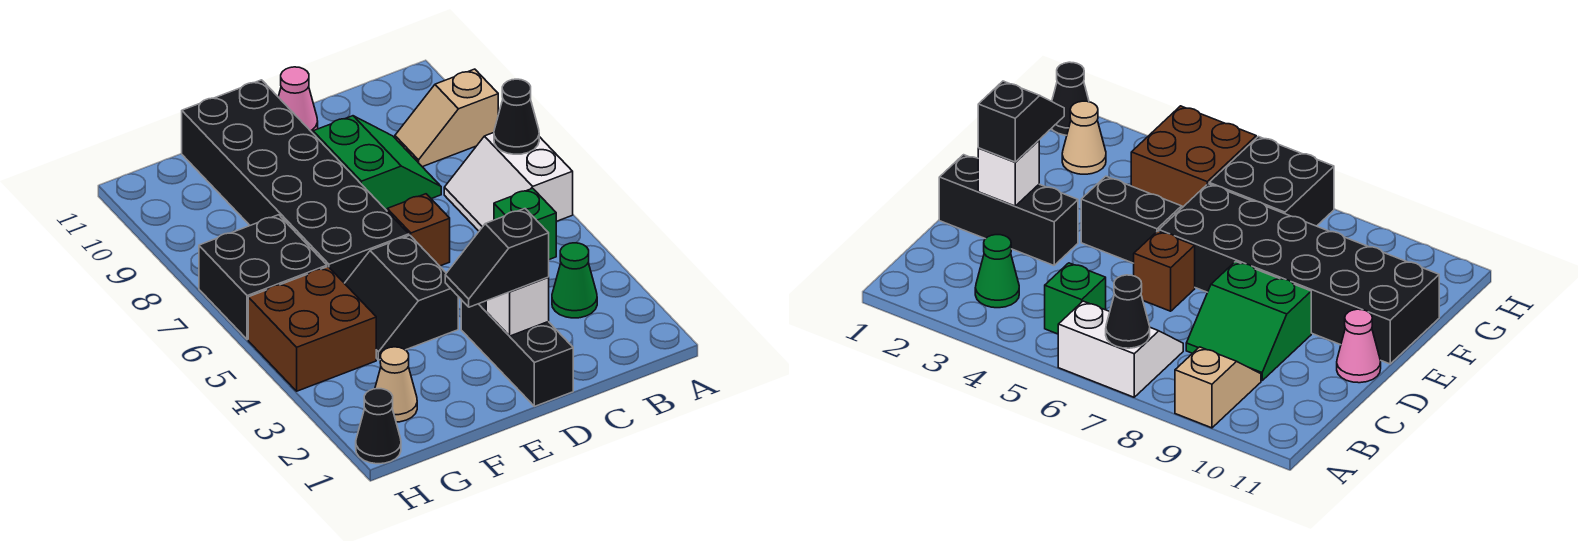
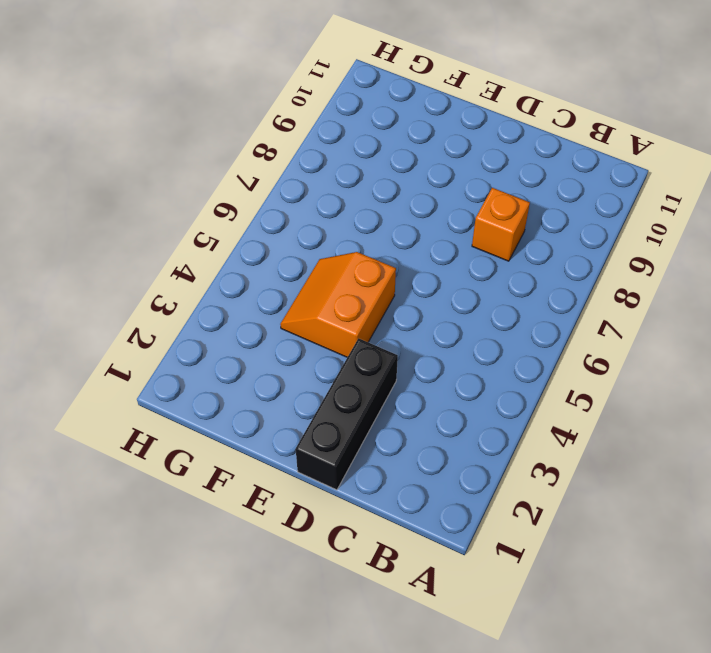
orange 1x1 brick [472,188,530,261] -> green 2x2 slope [313,116,441,210]
orange 2x2 slope [280,252,396,357] -> black 2x2 slope [344,235,458,360]
none -> white 2x2 slope [444,133,573,231]
none -> tan 1x2 slope [395,69,498,167]
none -> green 1x1 cone [552,243,597,318]

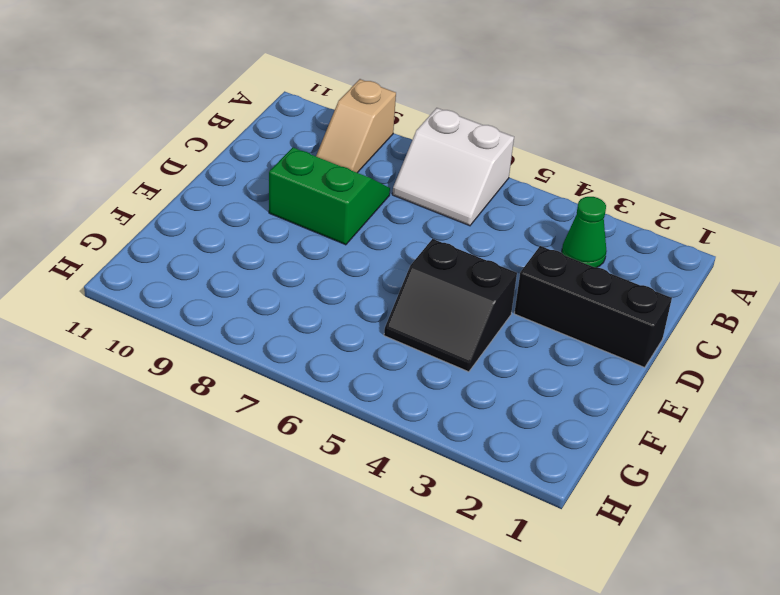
none -> green 1x1 brick [494,188,556,259]
none -> brown 1x1 brick [387,194,450,266]
none -> pink 1x1 cone [278,67,318,133]

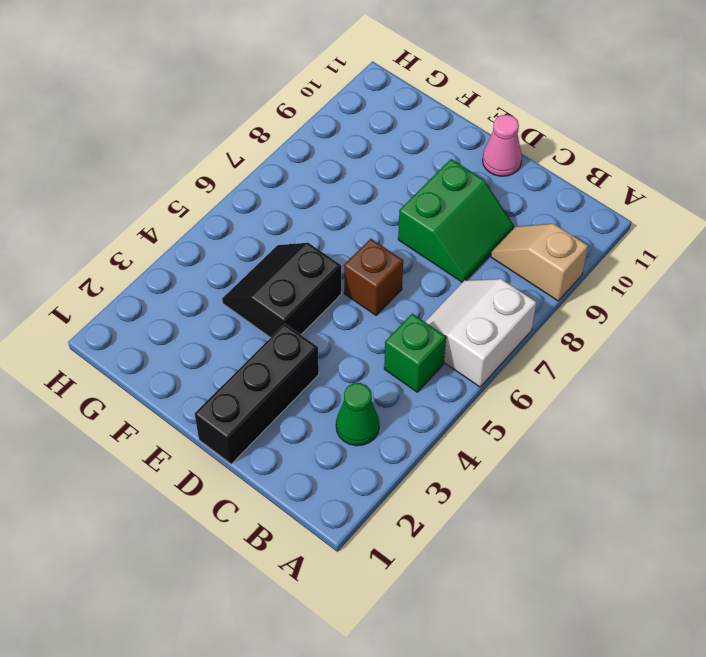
none -> black 2x6 brick [182,80,409,283]
none -> tan 1x1 cone [375,347,417,422]
none -> brown 2x2 brick [248,267,376,391]

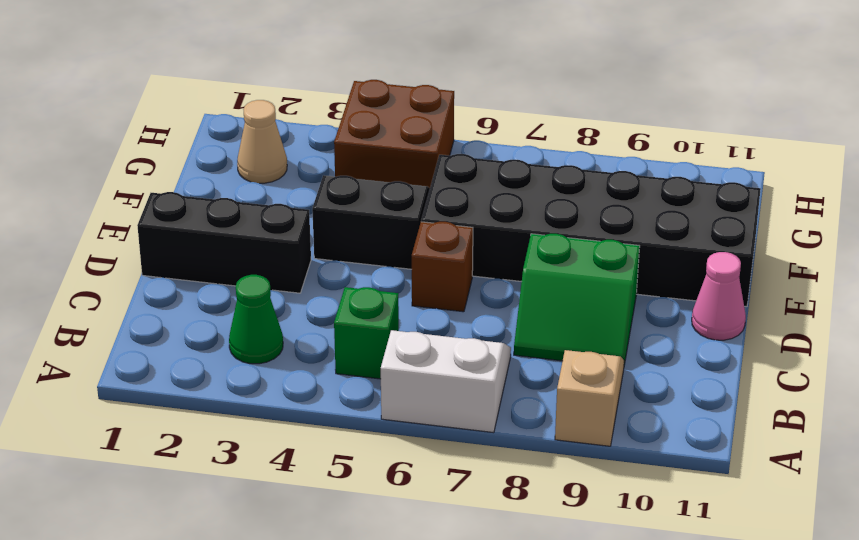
none -> black 2x2 brick [199,215,327,340]
none -> black 1x1 cone [356,389,401,464]
none -> black 1x1 cone [494,79,539,154]

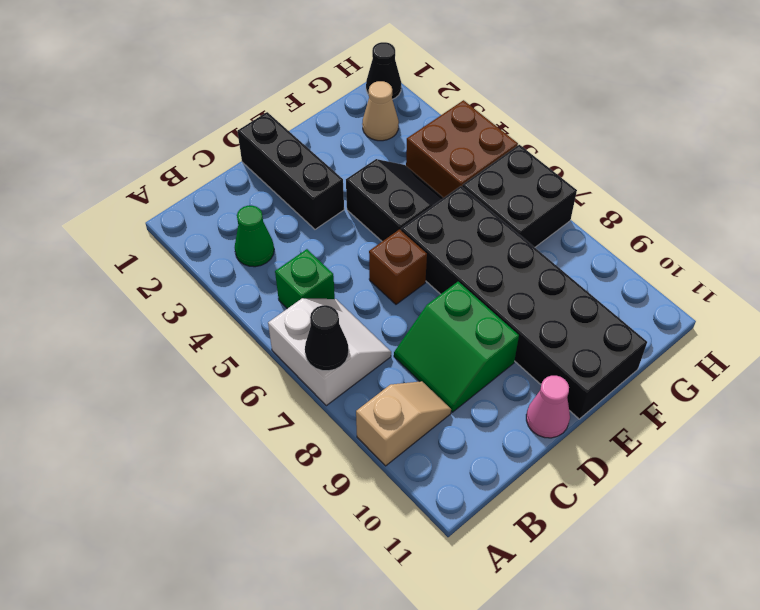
none -> white 1x1 brick [486,277,549,336]
none -> black 1x2 slope [445,209,549,307]

